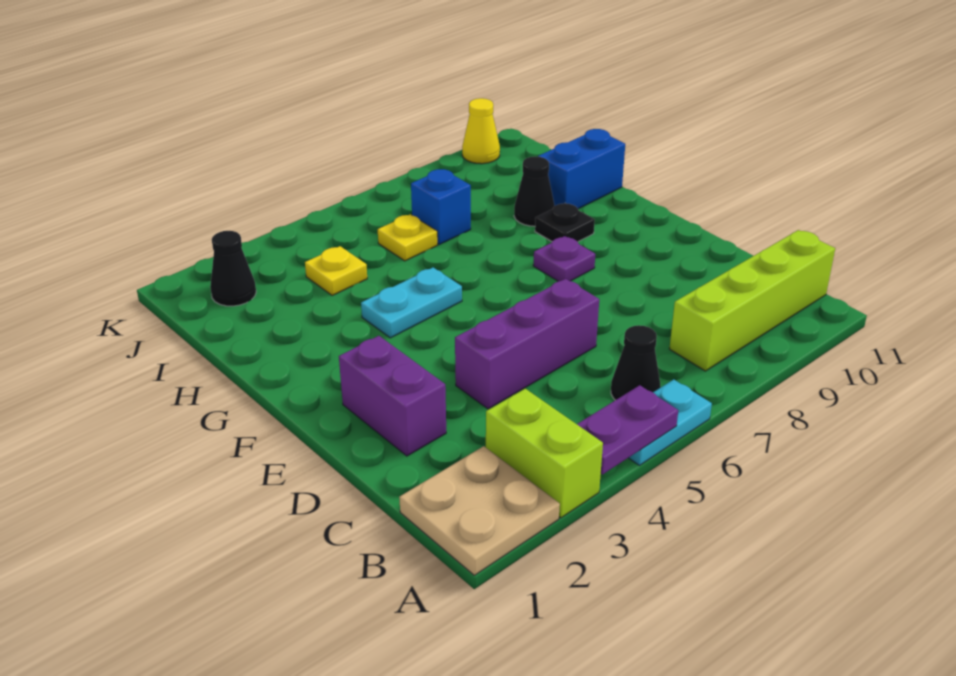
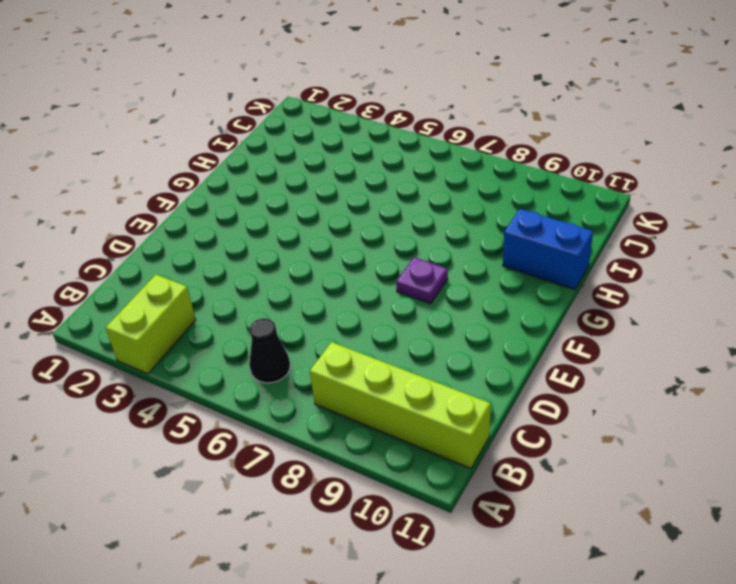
none -> tan 2x2 plate [399,446,560,575]
none -> cyan 1x2 plate [629,379,712,465]
none -> purple 1x2 brick [339,336,446,456]

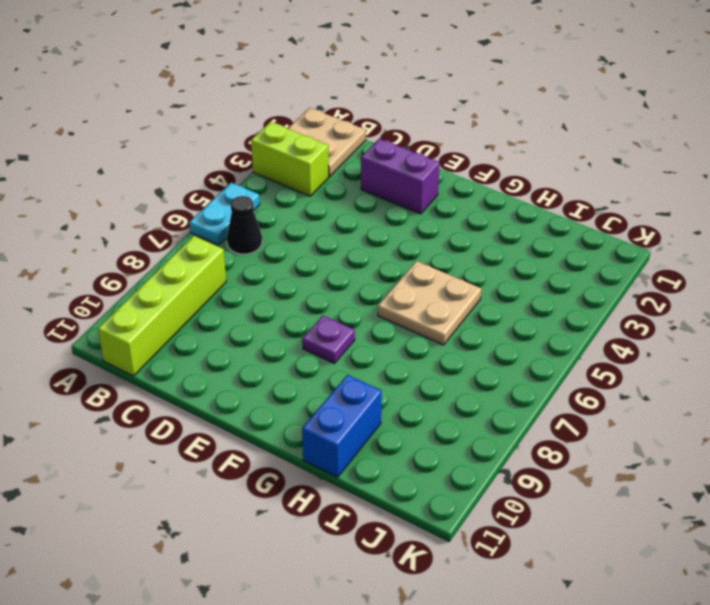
tan 2x2 plate [378,261,481,345] -> cyan 1x2 plate [361,268,462,338]
none -> purple 1x3 brick [455,279,599,409]
none -> black 1x1 plate [535,203,595,242]
none -> black 1x1 cone [514,157,554,226]

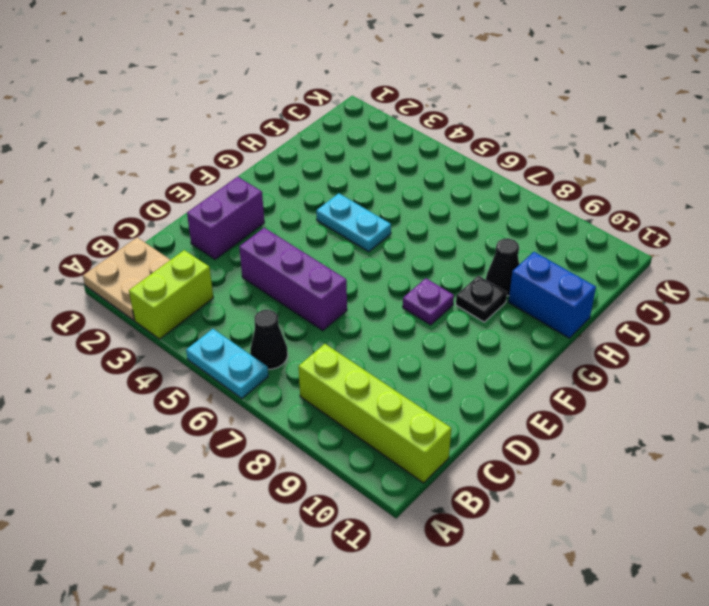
none -> yellow 1x1 plate [305,246,367,296]
none -> yellow 1x1 plate [378,214,437,261]
none -> blue 1x1 brick [411,169,471,245]

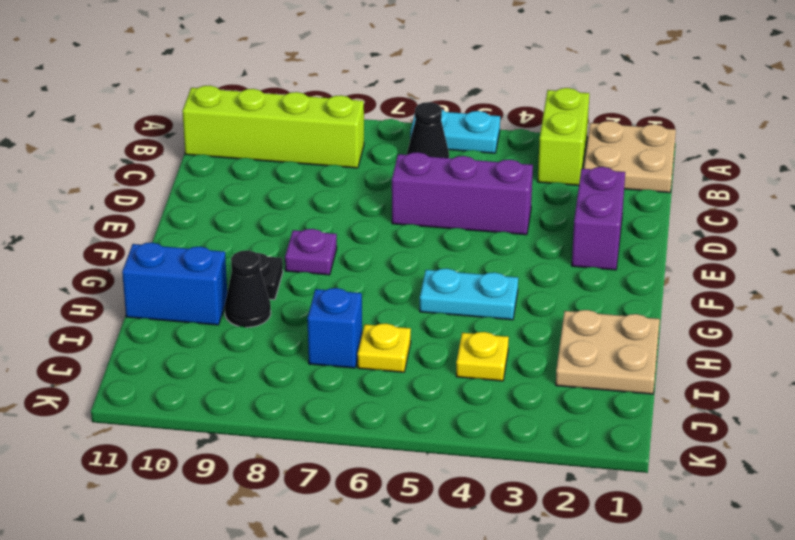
tan 2x2 plate [556,310,660,394] -> none
none -> black 1x1 cone [210,231,256,306]
none -> yellow 1x1 cone [462,98,500,164]
none -> purple 1x2 plate [577,385,678,475]

